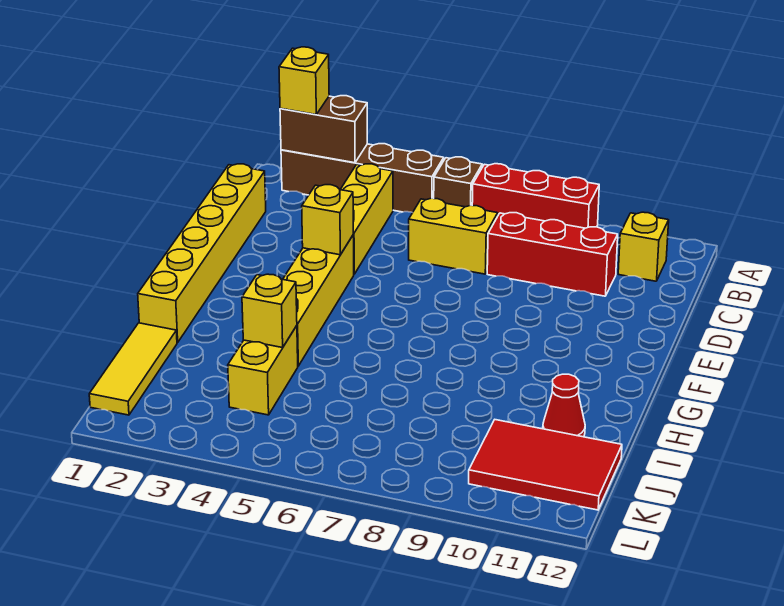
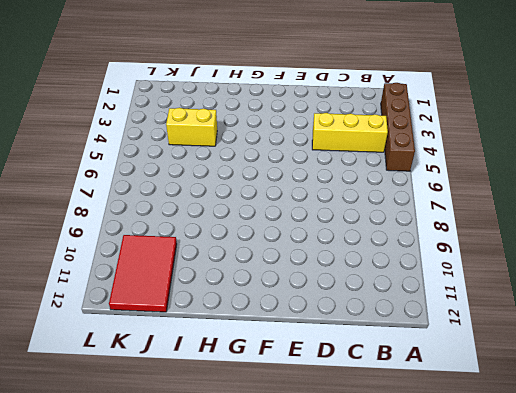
none -> brown 1x1 brick [434,157,482,207]
none -> red 1x3 brick [472,164,599,228]
none -> yellow 1x1 brick [618,212,669,281]

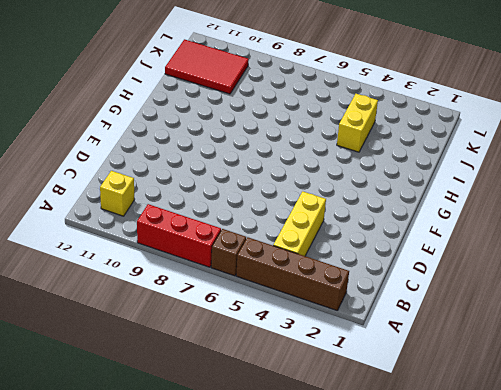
none -> yellow 1x6 brick [138,164,266,343]
none -> yellow 1x2 brick [409,198,498,274]
none -> red 1x3 brick [487,213,618,296]

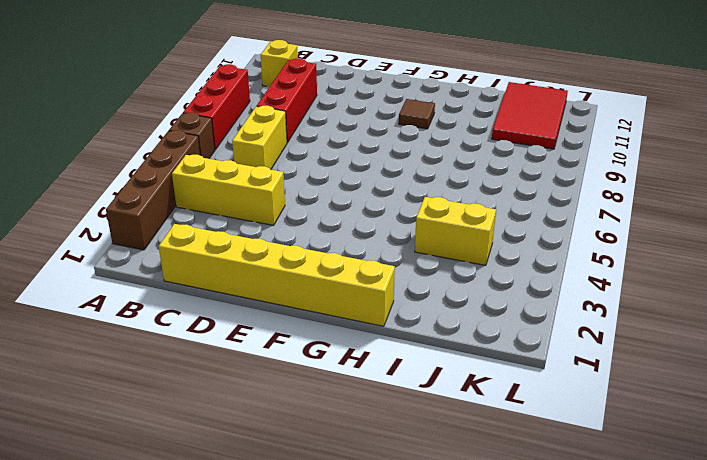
brown 1x1 tile [399,99,435,129] -> none
none -> yellow 1x4 brick [283,236,354,366]
none -> yellow 1x3 tile [89,323,177,415]
none -> red 1x1 cone [543,374,585,437]

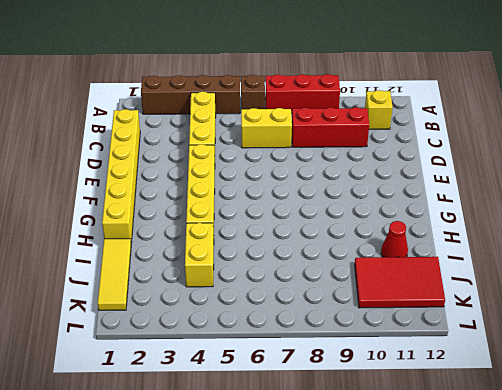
none -> brown 1x2 brick [280,96,367,163]
none -> yellow 1x1 brick [302,185,353,255]
none -> yellow 1x1 brick [242,274,297,348]

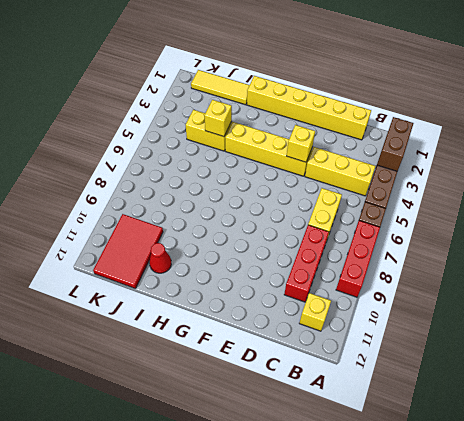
none -> yellow 1x1 brick [279,47,329,115]

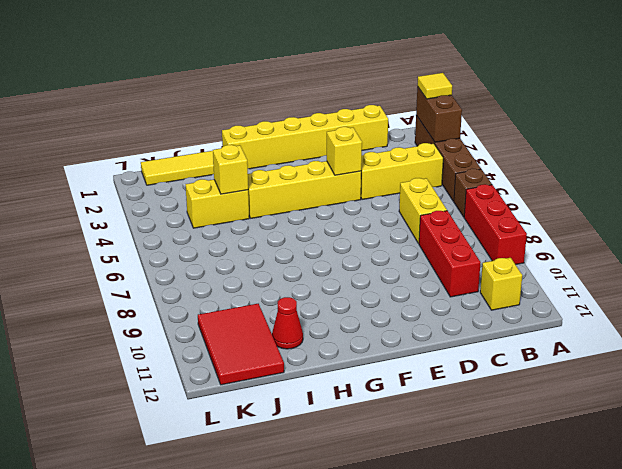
yellow 1x1 tile [417,73,452,99] -> yellow 1x1 brick [279,47,329,115]

